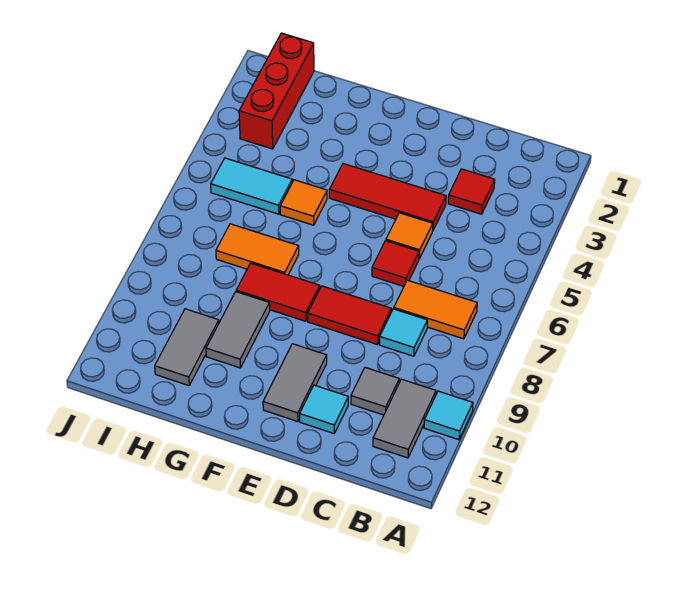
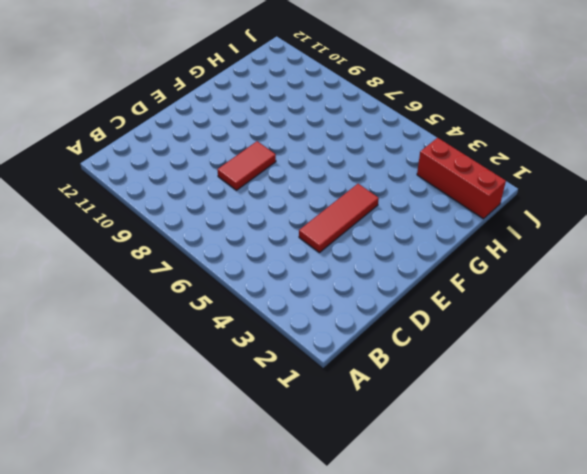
none -> cyan 1x1 tile [424,391,473,440]
none -> orange 1x2 tile [394,280,477,339]
none -> grey 1x2 tile [373,379,436,458]

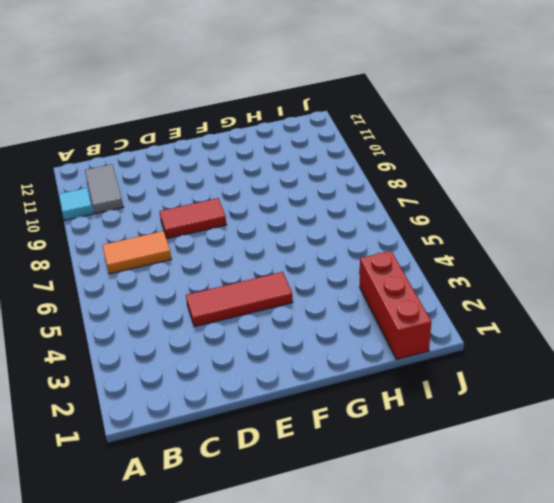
none -> red 1x1 tile [448,169,495,214]
none -> cyan 1x1 tile [380,309,427,356]
none -> grey 1x1 tile [351,367,399,415]

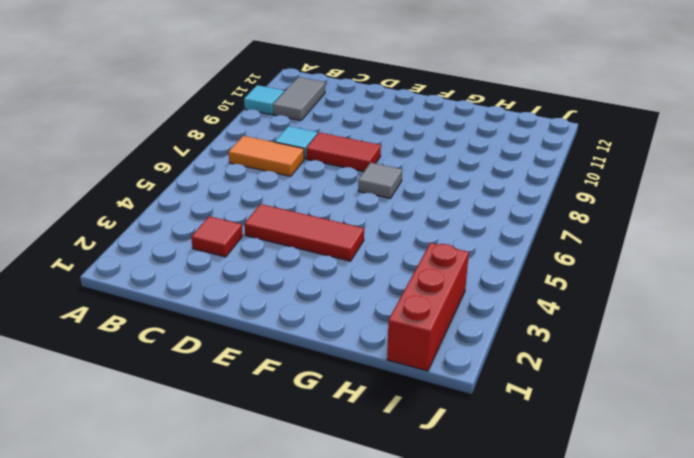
grey 1x1 tile [358,163,402,198] -> grey 1x1 tile moved to [351,367,399,415]
none -> orange 1x1 tile [386,213,433,259]
none -> red 1x1 tile [372,241,419,286]
none -> cyan 1x1 tile [300,385,348,433]

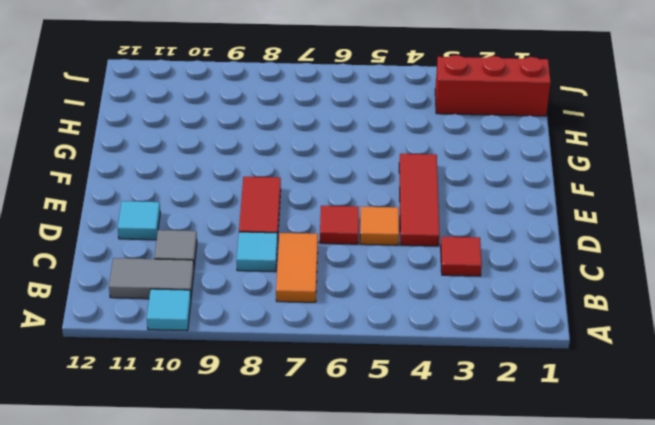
none -> grey 1x2 tile [263,344,327,422]
none -> red 1x2 tile [236,263,320,321]
none -> orange 1x1 tile [280,180,327,225]

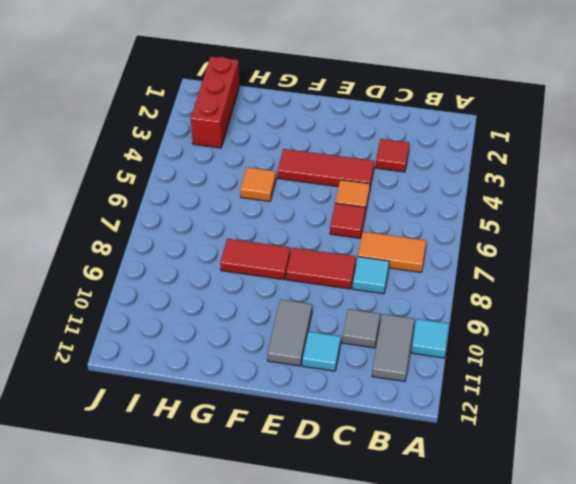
none -> orange 1x2 tile [216,224,299,275]
none -> grey 1x2 tile [206,292,270,368]
none -> cyan 1x2 tile [211,158,292,214]

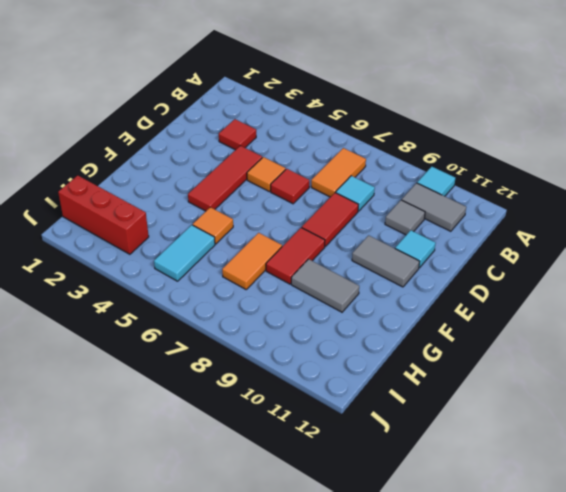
none -> grey 1x2 tile [155,309,219,385]

